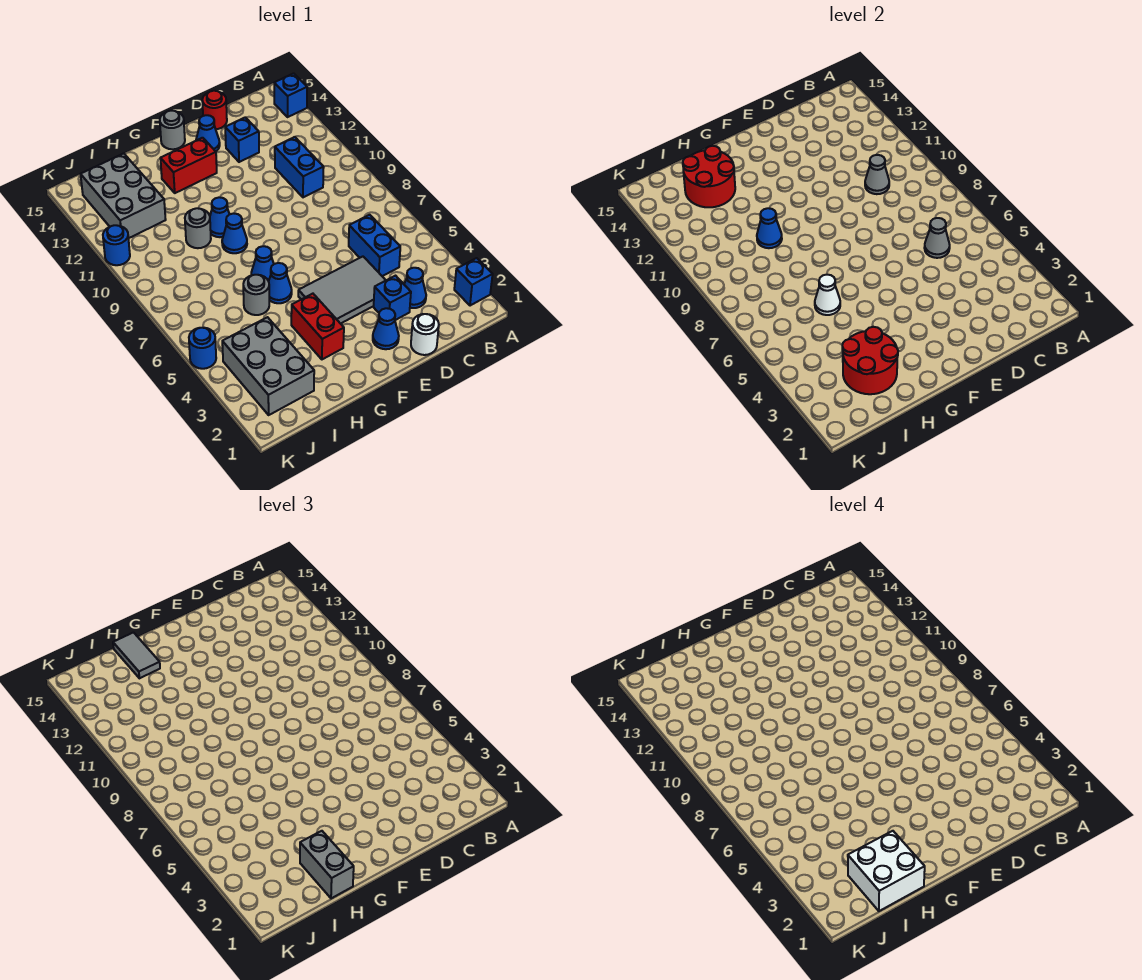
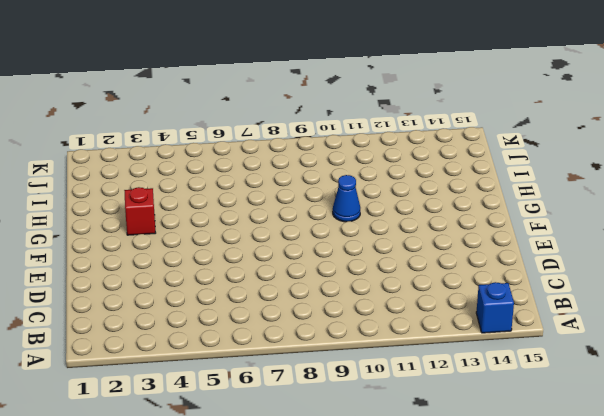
red 1x1 brick [124,187,155,235] -> red 1x2 brick [291,294,344,359]
none -> blue 1x1 brick [454,258,493,306]
none -> blue 1x1 cone [404,268,426,308]
none -> blue 1x2 brick [349,215,400,276]
none -> blue 1x2 brick [275,137,324,197]

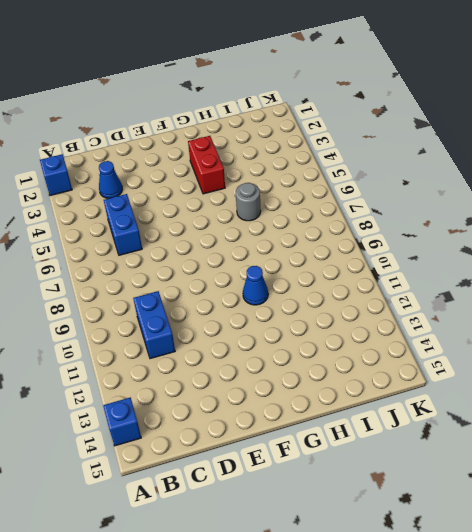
none -> white 1x1 round brick [411,314,439,355]
none -> blue 1x1 brick [374,276,411,320]
none -> grey 2x3 tile [298,256,386,324]
none -> blue 1x1 brick [225,117,259,162]

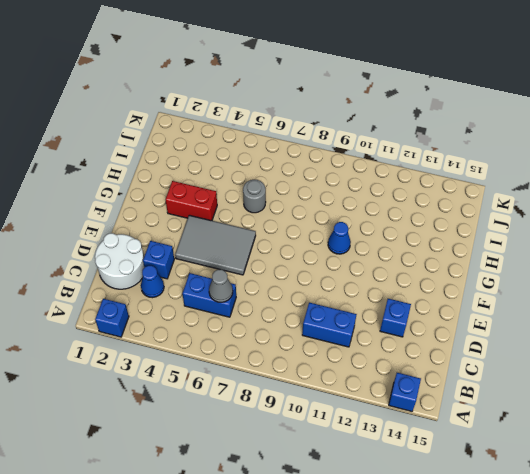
white 2x2 round brick [95,233,144,289] -> white 1x1 round brick [411,314,439,355]
grey 2x3 tile [175,215,256,275] -> grey 2x3 tile turned to [298,256,386,324]
none -> red 1x1 round brick [202,91,227,129]
none -> blue 1x1 cone [373,308,399,349]
none -> blue 1x1 cone [196,115,220,151]
none -> red 1x2 brick [160,138,217,193]

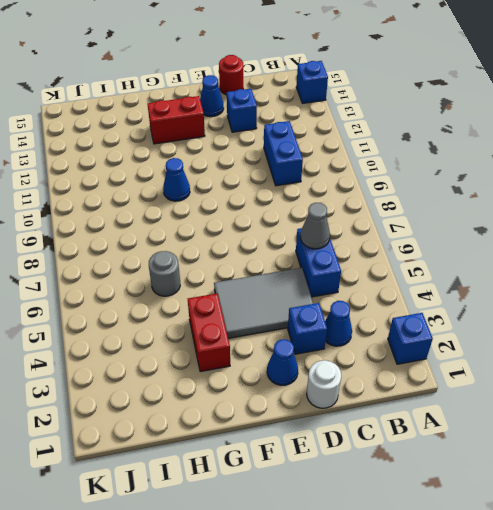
none -> grey 1x1 round brick [160,111,185,149]
none -> blue 1x1 cone [269,263,292,303]
none -> blue 1x1 cone [251,246,274,281]
none -> blue 1x1 cone [222,213,247,253]

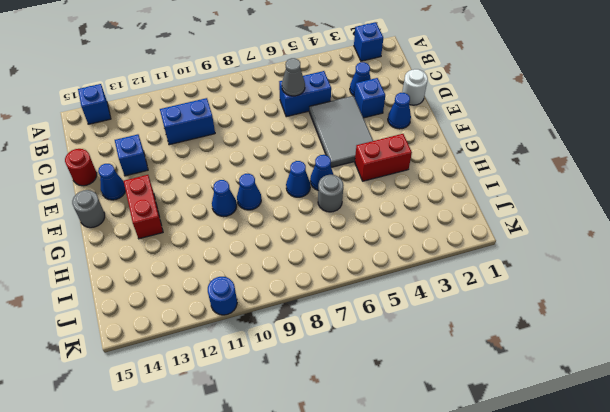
none -> grey 1x1 round brick [185,208,211,248]
none -> grey 2x3 brick [222,317,314,415]
none -> grey 2x3 brick [81,153,166,238]
none -> blue 1x1 round brick [189,328,216,369]

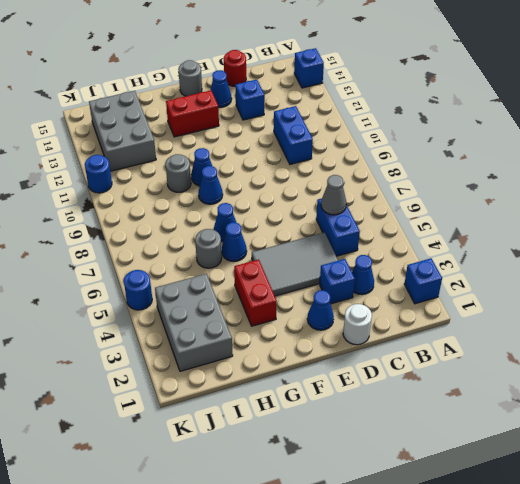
none -> grey 1x1 cone [865,155,889,194]
none -> red 2x2 round brick [842,327,898,394]
none -> white 1x1 cone [815,275,840,315]
none -> blue 1x1 cone [757,208,782,248]

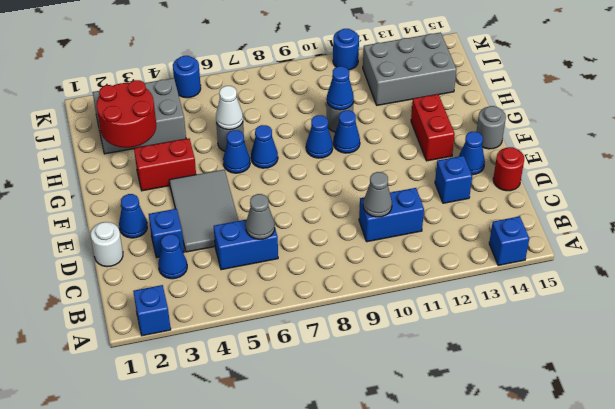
none -> red 2x2 round brick [683,146,735,207]
none -> grey 1x2 brick [300,831,354,898]
none -> grey 1x2 tile [113,633,160,678]
none -> white 2x2 brick [848,831,925,911]

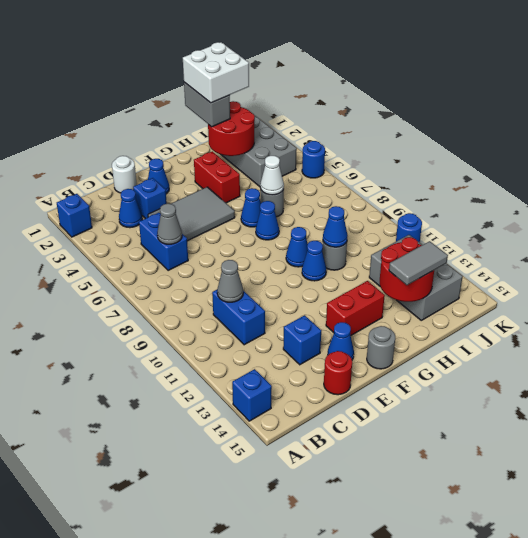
grey 1x2 tile [389,241,448,285] -> grey 1x2 tile turned to [113,633,160,678]

